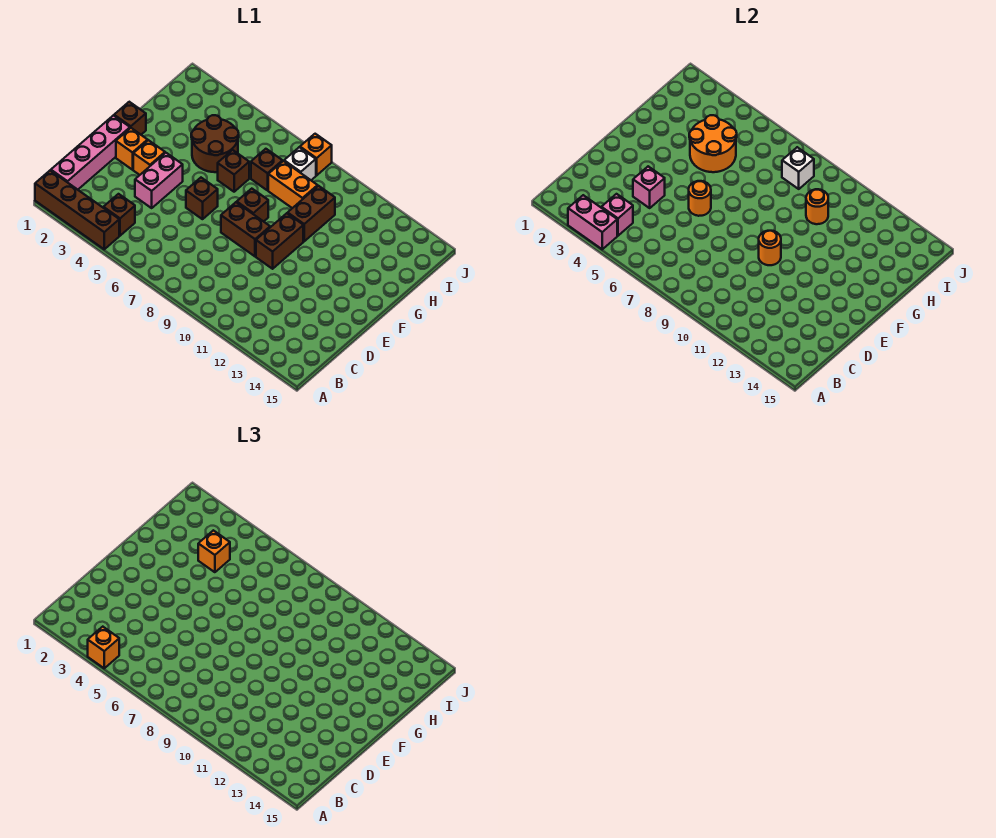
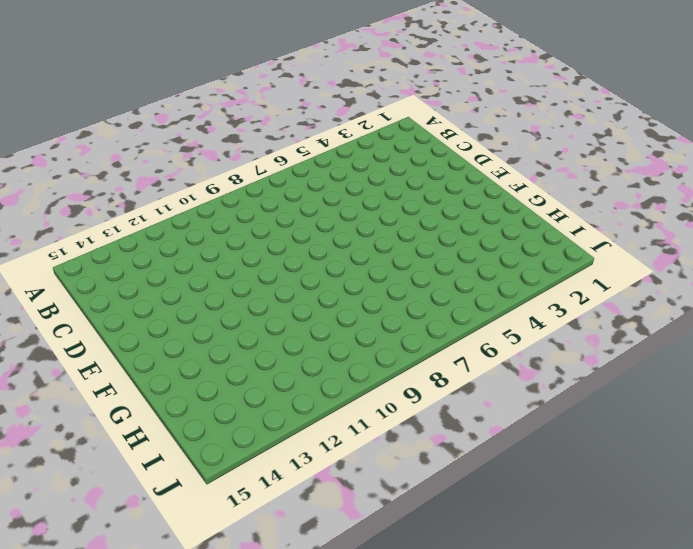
none -> brown 1x4 brick [35,170,119,249]
none -> pink 1x4 brick [51,115,130,190]
none -> brown 1x1 brick [103,194,135,236]

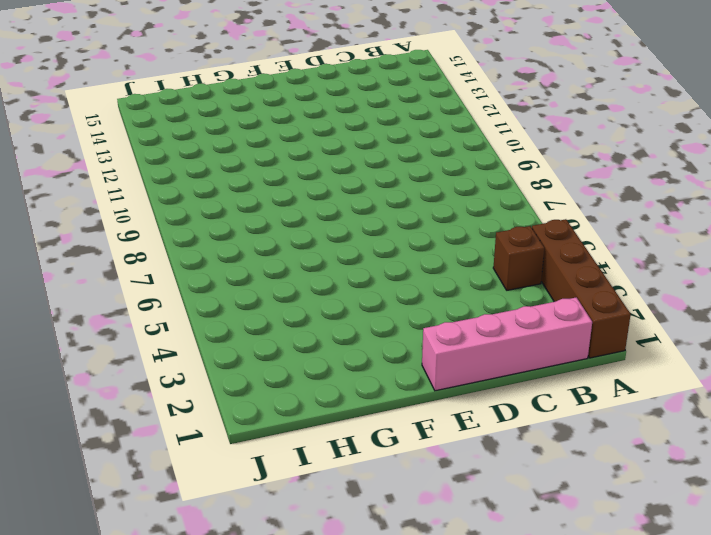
none -> pink 1x2 brick [135,153,183,208]
none -> orange 1x1 brick [116,128,148,170]
none -> orange 1x1 brick [133,140,165,175]

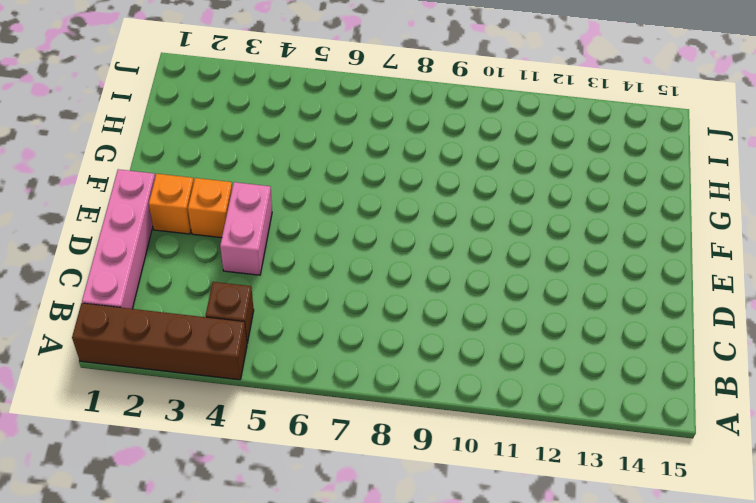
none -> brown 1x1 brick [186,178,218,219]
none -> brown 1x2 brick [221,202,270,256]
none -> brown 1x2 brick [256,213,303,269]

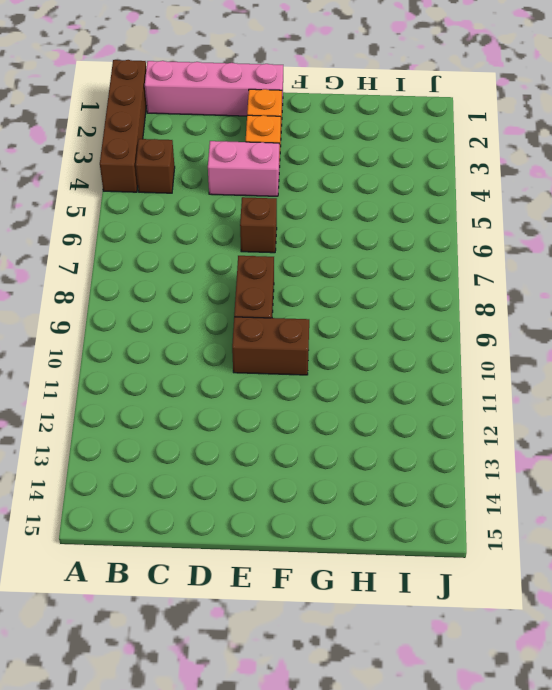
none -> brown 1x1 brick [114,102,146,135]
none -> brown 1x1 brick [237,189,268,222]
none -> brown 2x2 round brick [191,115,239,172]

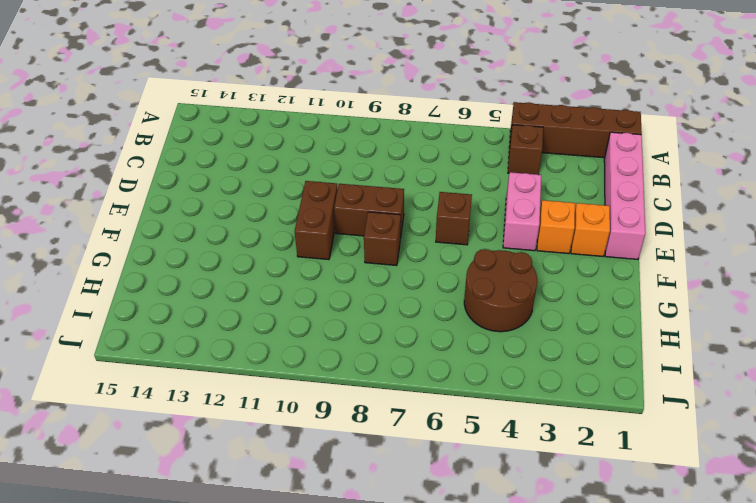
none -> brown 1x1 brick [114,102,146,135]
none -> brown 1x1 brick [218,150,249,192]
none -> brown 1x2 brick [288,186,335,241]

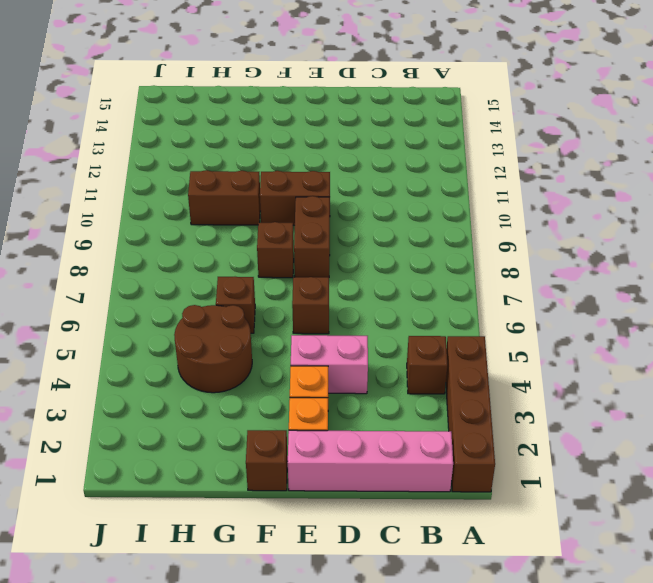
none -> brown 1x1 brick [251,149,283,190]
none -> orange 1x2 brick [268,161,318,208]
none -> white 1x1 brick [284,147,316,180]

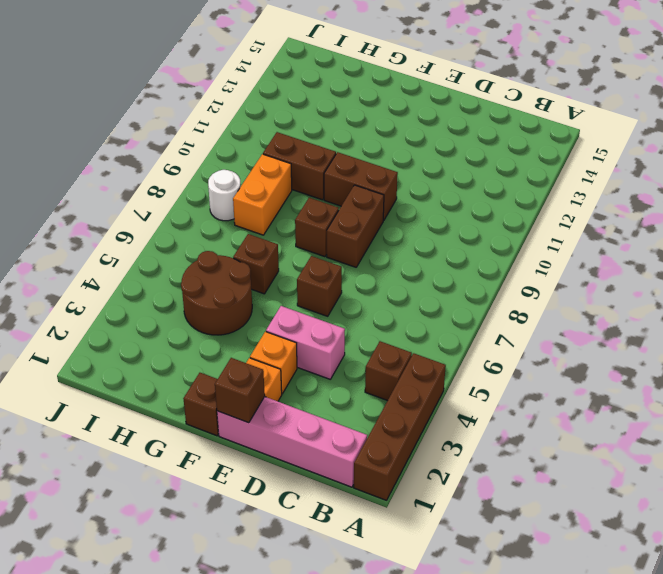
brown 1x1 brick [215,358,265,423] -> brown 1x1 brick moved to [251,149,283,190]
white 1x1 round brick [208,170,241,221] -> white 1x1 brick [284,147,316,180]
none -> orange 1x1 brick [300,134,332,175]
none -> pink 1x2 brick [568,195,617,249]
none -> pink 1x1 brick [601,194,633,236]

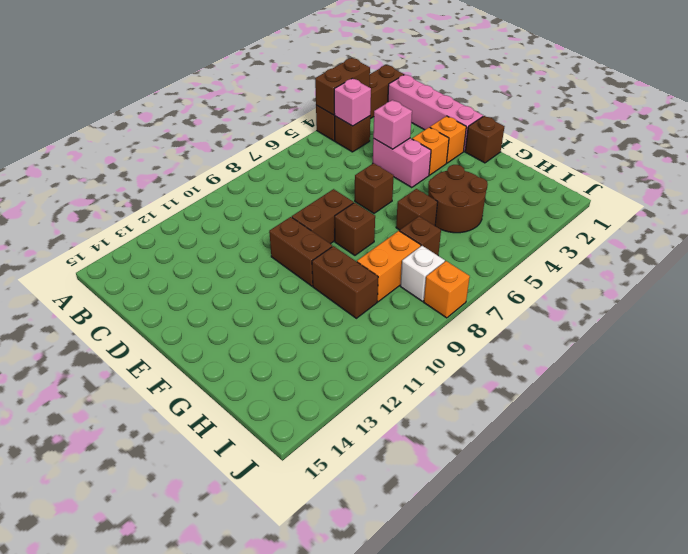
brown 1x2 brick [315,58,370,115] -> pink 1x2 brick [568,195,617,249]
none -> orange 1x1 round brick [689,181,711,216]
none -> orange 1x1 round brick [759,231,781,265]
none -> orange 2x2 round brick [689,115,737,172]

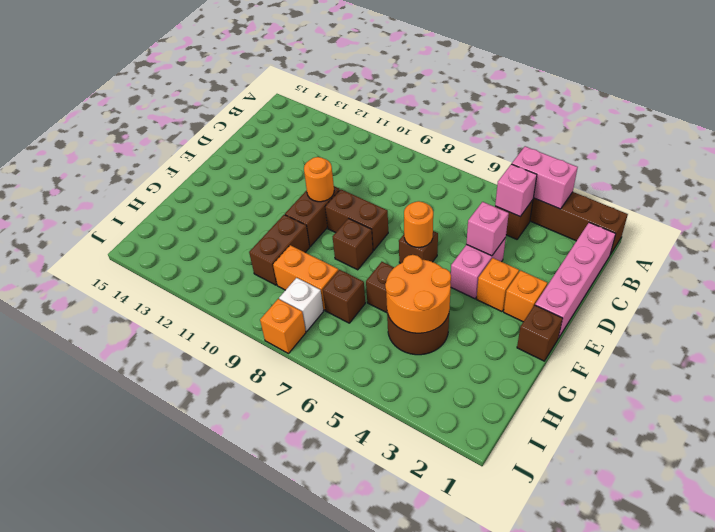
none -> orange 1x1 round brick [806,189,828,224]
none -> white 1x1 brick [782,147,814,189]
none -> orange 1x1 brick [88,627,119,668]

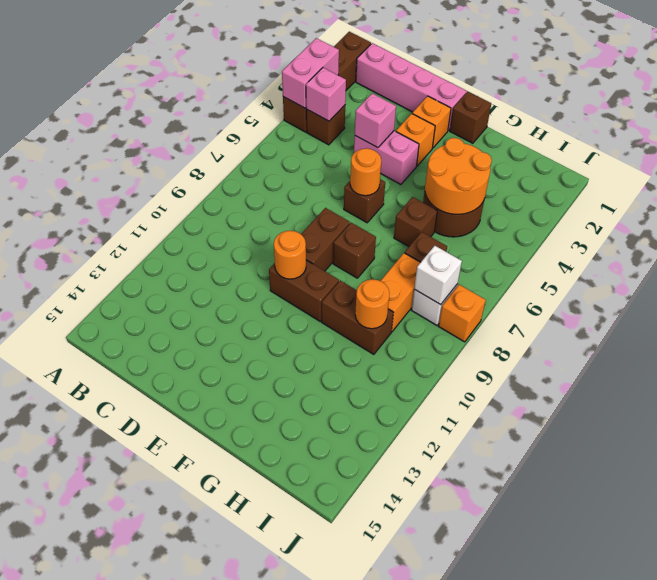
none -> orange 1x1 brick [88,627,119,668]
none -> orange 1x1 brick [198,530,230,572]

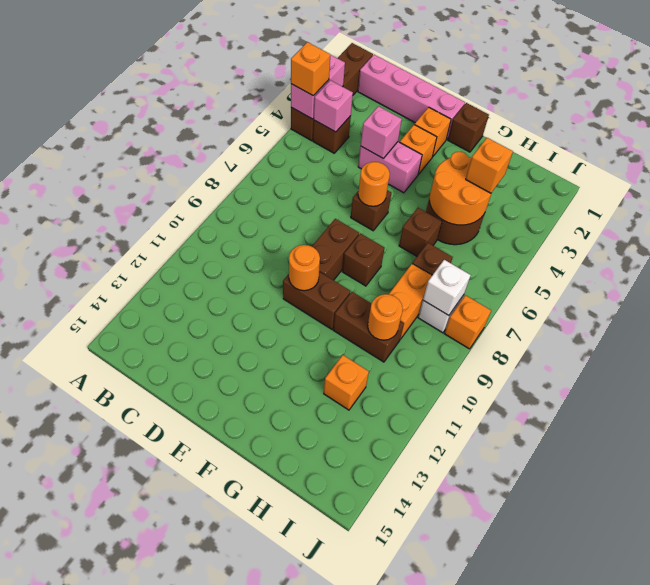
orange 1x1 brick [324,355,369,410] -> none

